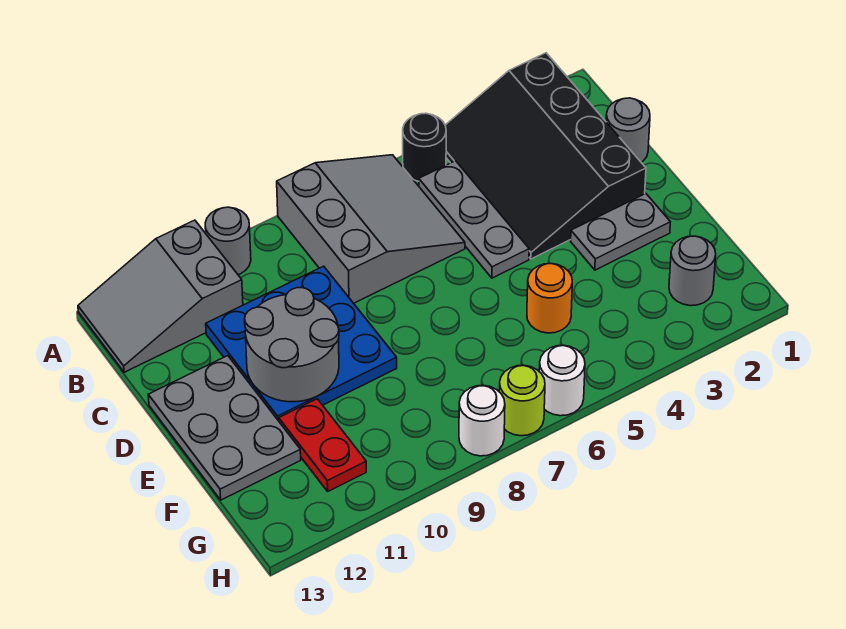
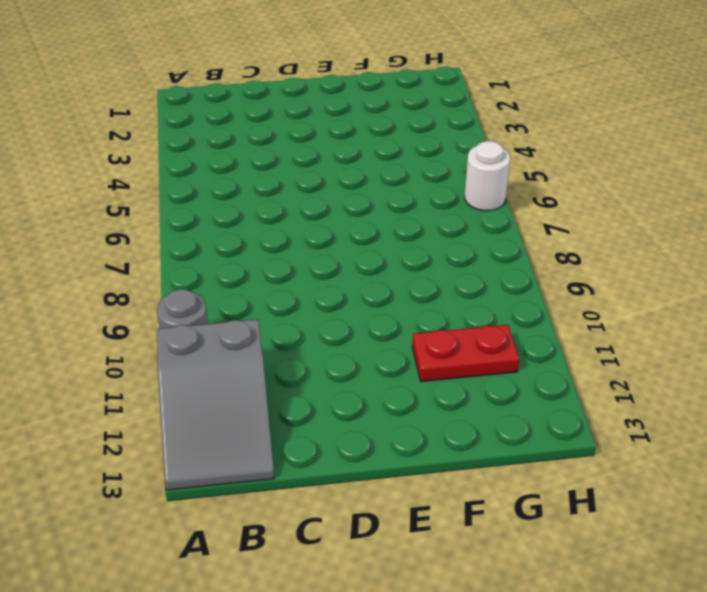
none -> black 3x4 slope [445,53,646,259]
none -> black 1x1 round brick [403,113,446,181]
none -> grey 3x3 slope [277,155,465,303]

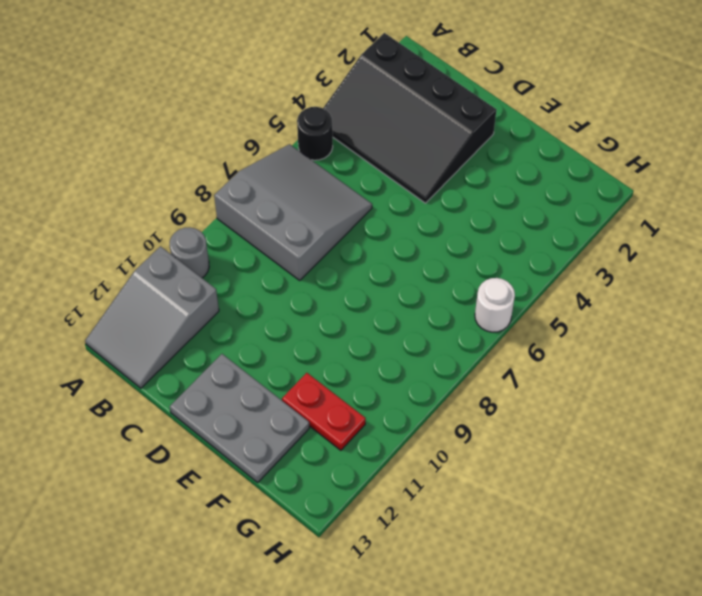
none -> grey 1x3 plate [419,161,529,278]
none -> grey 1x1 round brick [606,98,650,162]
none -> blue 3x3 plate [206,266,397,421]

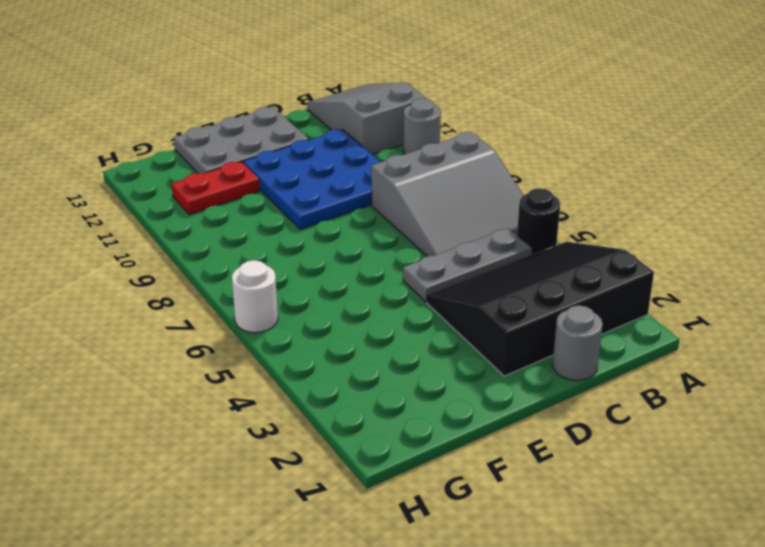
none -> grey 1x2 plate [571,194,670,270]
none -> orange 1x1 round brick [527,264,572,333]
none -> grey 1x1 round brick [669,236,716,306]

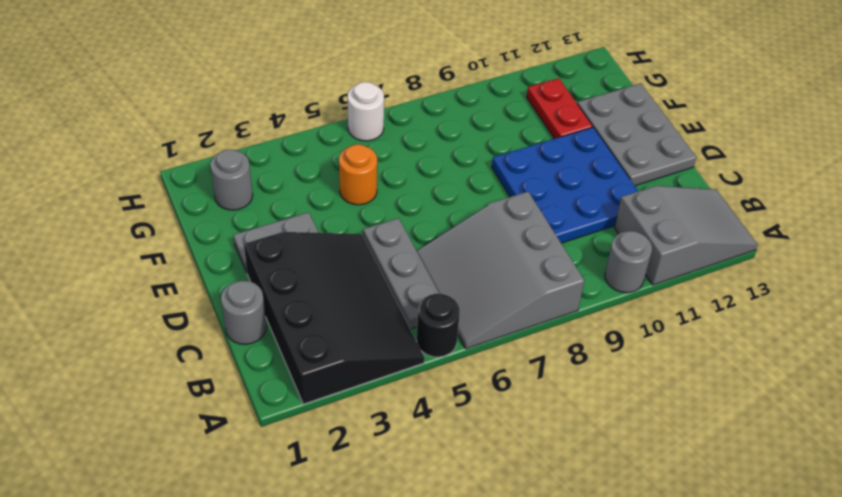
none -> lime 1x1 round brick [499,365,545,436]
none -> white 1x1 round brick [459,385,505,456]
none -> grey 2x2 round brick [245,288,339,402]

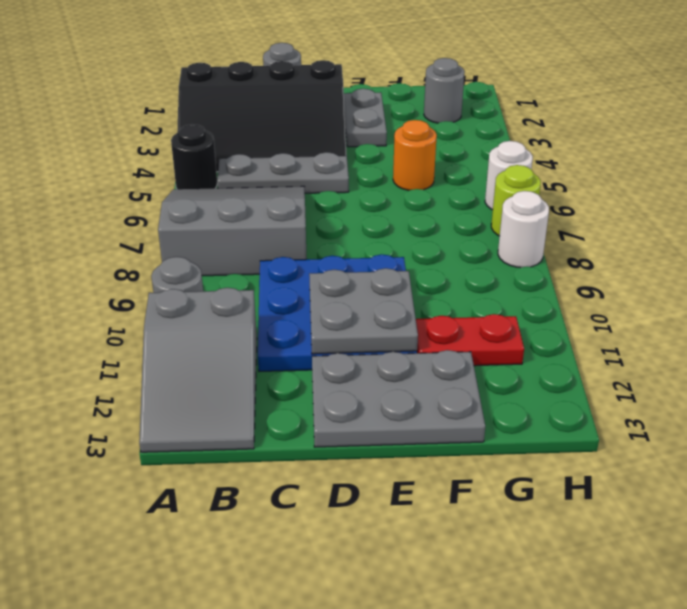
grey 2x2 plate [309,268,418,354] -> grey 2x2 round brick [245,288,339,402]

